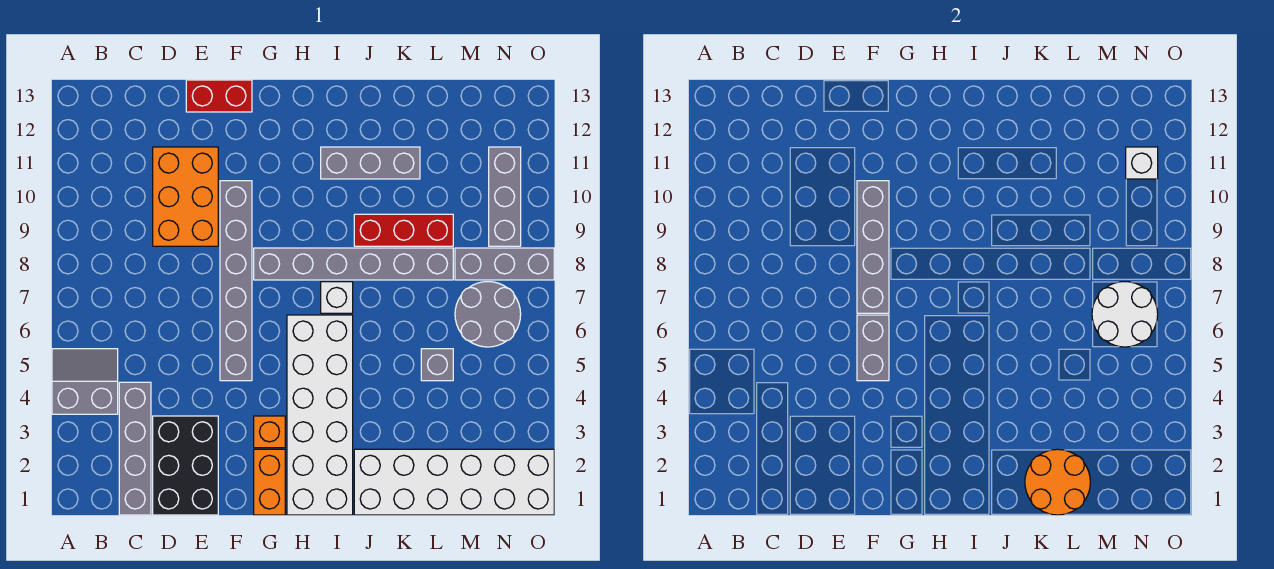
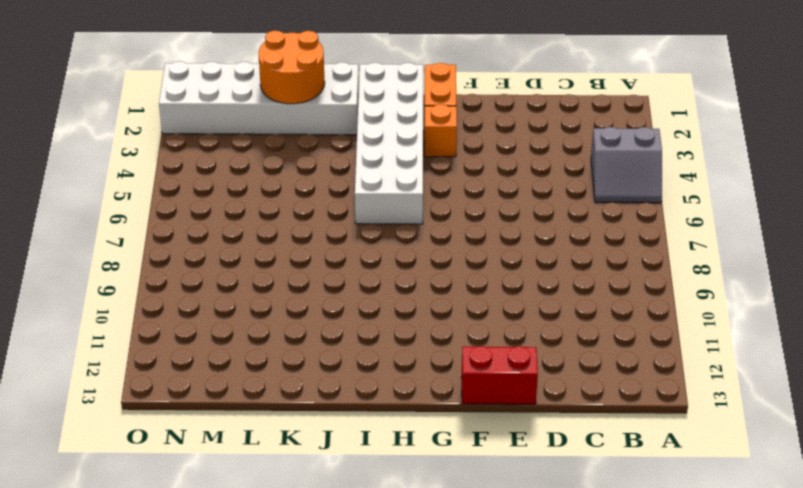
none -> grey 1x4 brick [119,382,151,515]
none -> black 2x3 brick [153,416,218,515]
none -> orange 2x3 brick [153,147,218,246]

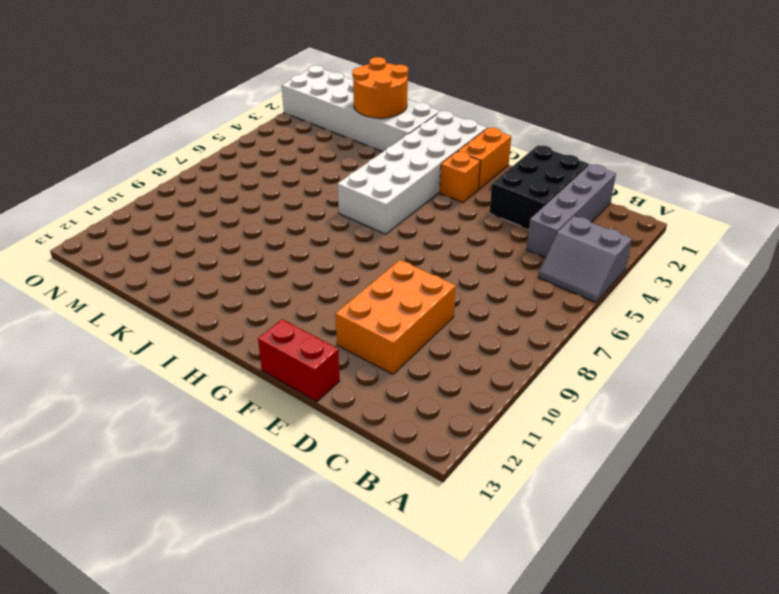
none -> grey 1x6 brick [220,181,252,381]
none -> grey 1x6 brick [254,248,453,280]
none -> white 1x1 brick [321,282,353,313]

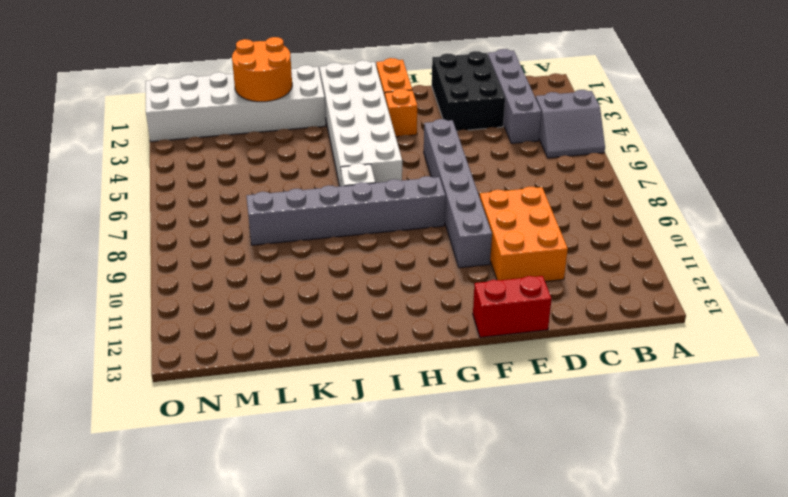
none -> grey 1x3 brick [321,147,420,179]
none -> red 1x3 brick [354,214,453,246]
none -> grey 1x1 brick [421,349,453,381]

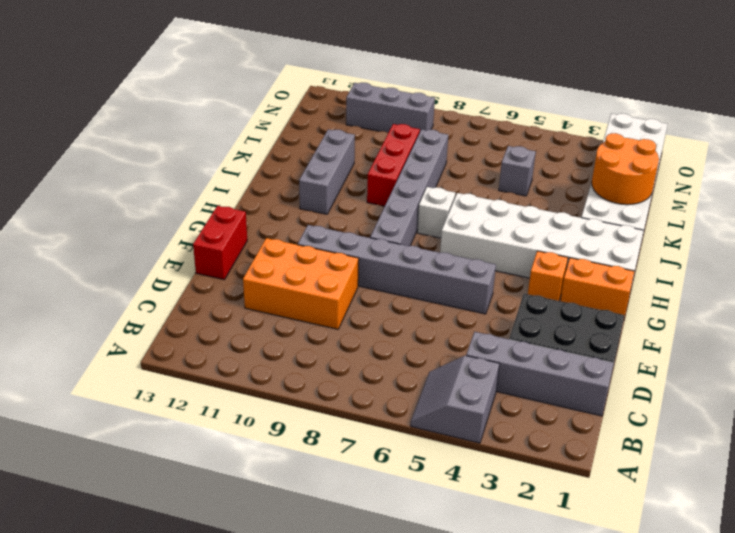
none -> grey 2x2 round brick [455,282,521,347]
none -> grey 1x3 brick [455,248,554,280]
none -> grey 1x2 brick [857,315,889,381]

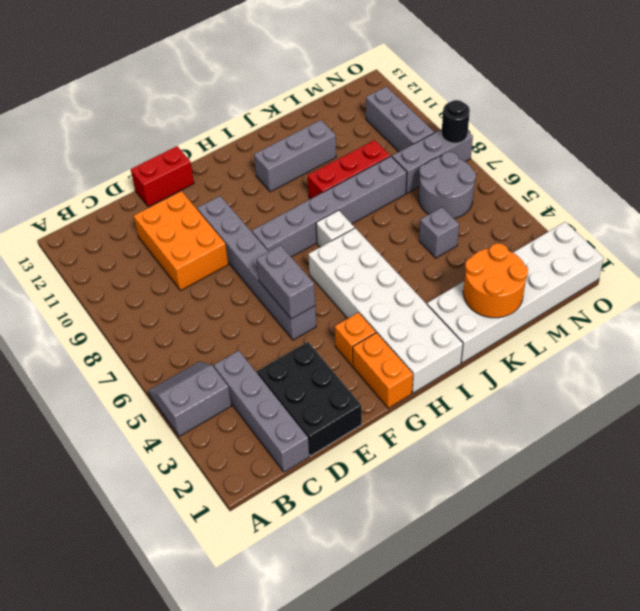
black 1x1 round brick [441,100,470,143] -> none
none -> grey 1x4 brick [857,181,889,313]
none -> white 2x2 round brick [1092,282,1158,347]
none -> white 1x1 brick [1126,147,1158,179]

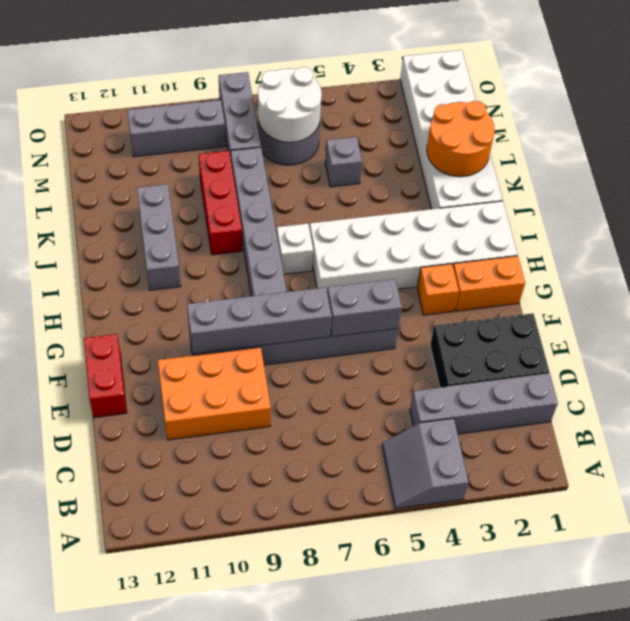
none -> white 1x1 brick [1126,147,1158,179]

